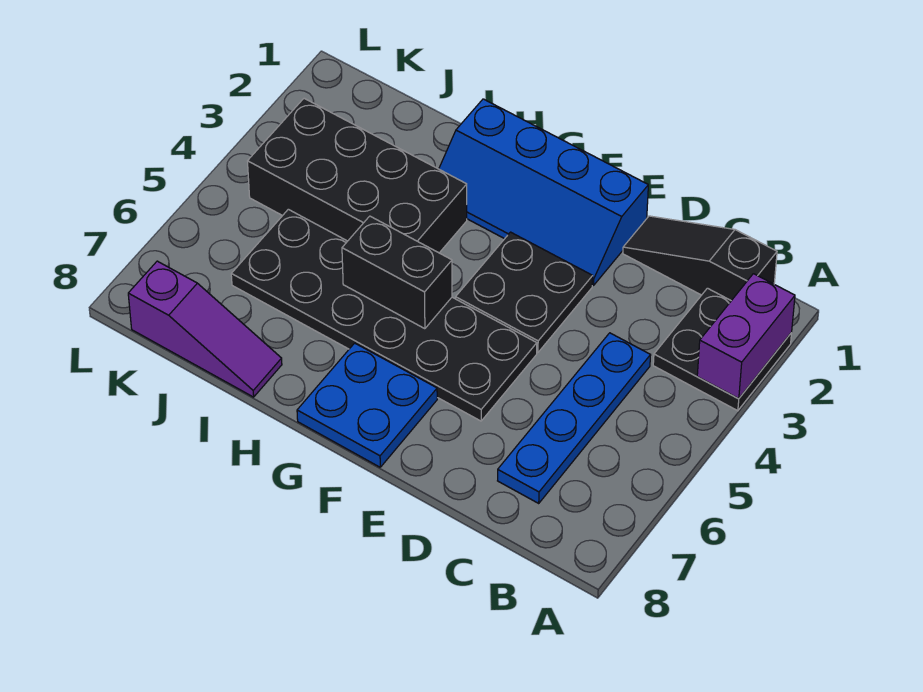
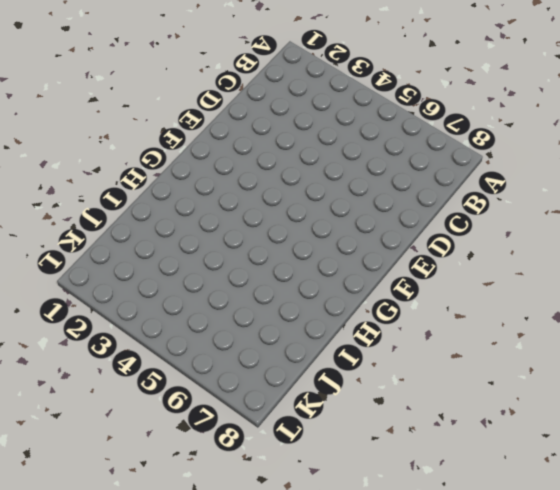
none -> black 2x2 plate [653,288,792,411]
none -> black 1x3 slope [623,216,777,301]

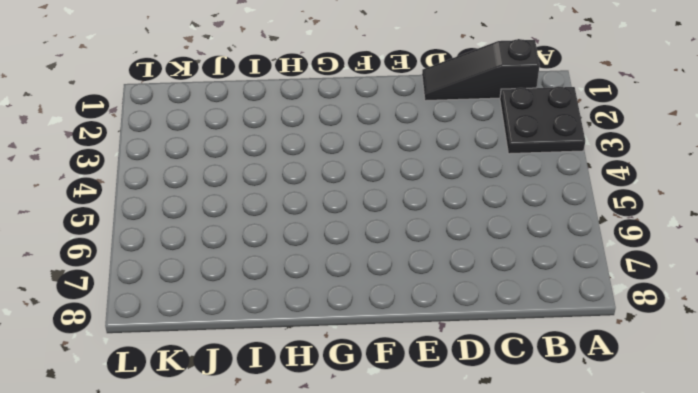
none -> blue 1x4 plate [498,333,651,503]
none -> blue 2x4 slope [439,99,648,286]

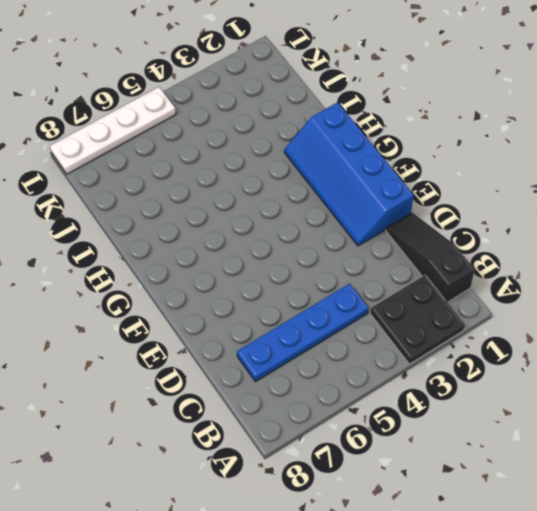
white 1x4 plate [50,87,176,174] -> none
none -> black 2x2 plate [456,232,593,353]
none -> black 2x6 plate [231,209,537,421]

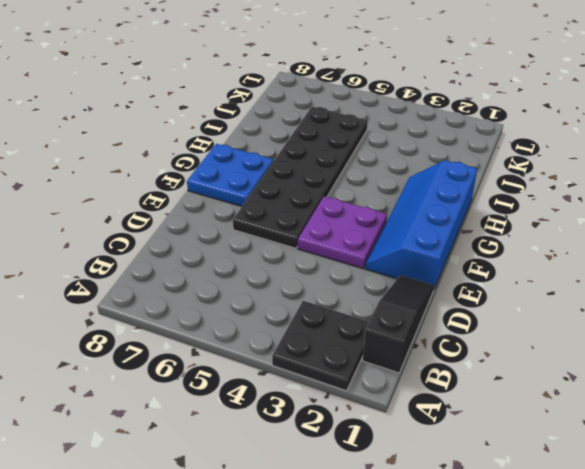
purple 2x2 plate [298,196,387,268] -> black 2x2 plate [456,232,593,353]
none -> blue 1x4 plate [498,333,651,503]
none -> black 2x4 brick [248,98,467,253]

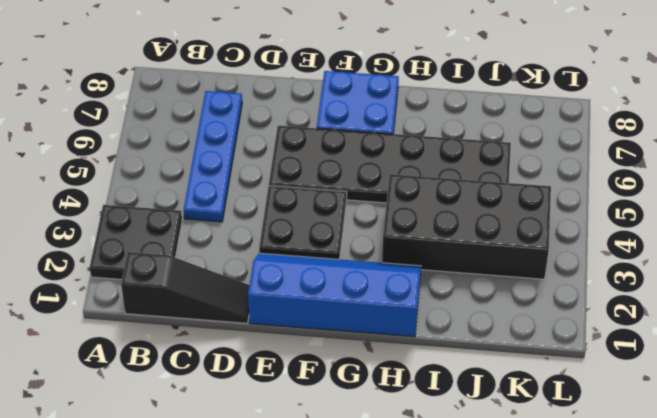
none -> purple 1x3 slope [128,261,282,397]
none -> purple 1x2 brick [697,274,795,399]

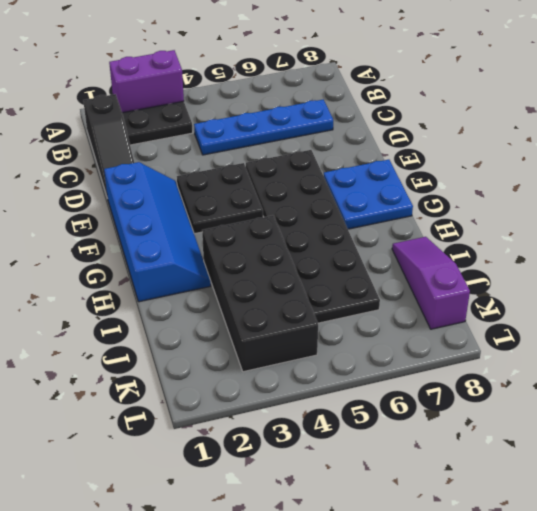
none -> black 1x2 brick [342,216,452,329]

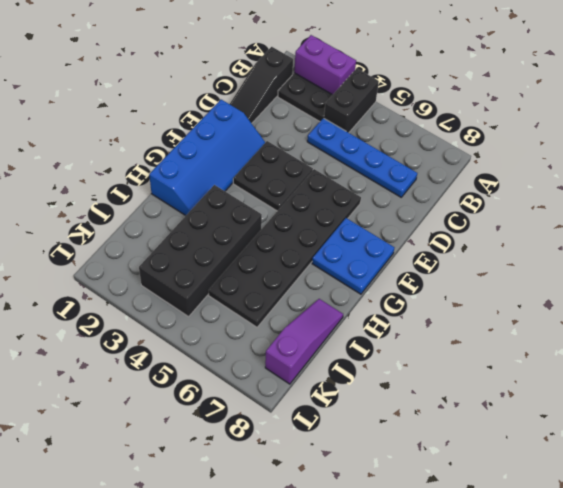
black 1x2 brick [324,69,379,133] -> black 1x2 brick moved to [342,216,452,329]

